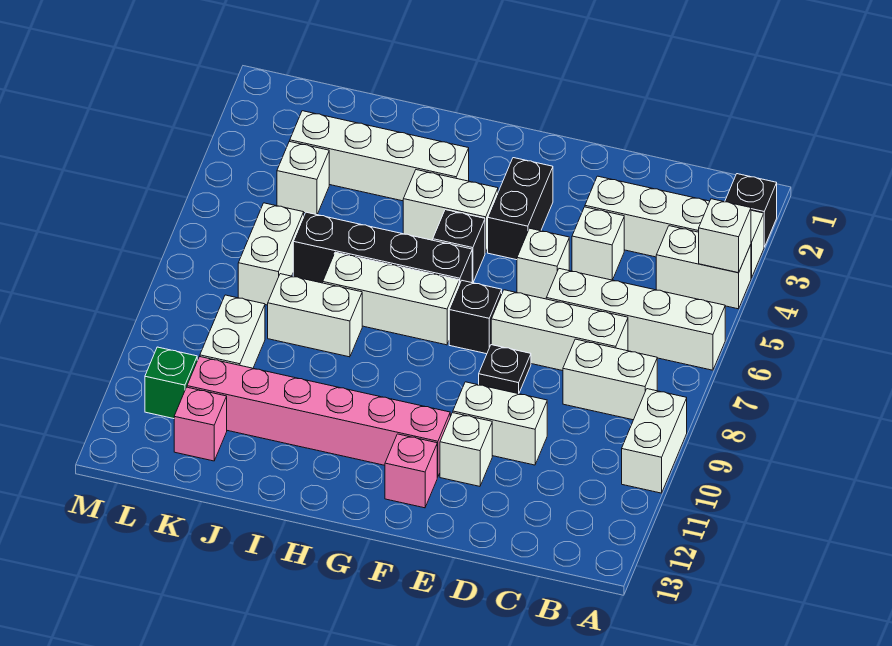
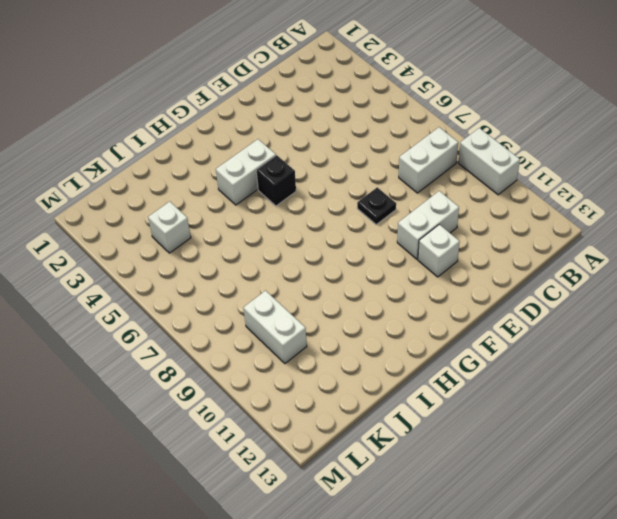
none -> black 1x1 brick [725,174,777,247]
none -> white 1x4 brick [585,176,764,278]
none -> white 1x2 brick [656,226,751,309]

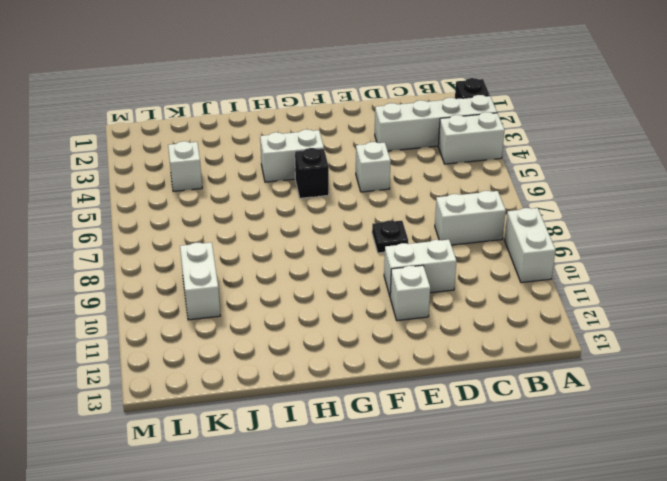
none -> white 1x4 brick [546,269,725,370]
none -> white 1x3 brick [491,290,628,371]
none -> white 1x1 brick [572,207,624,280]

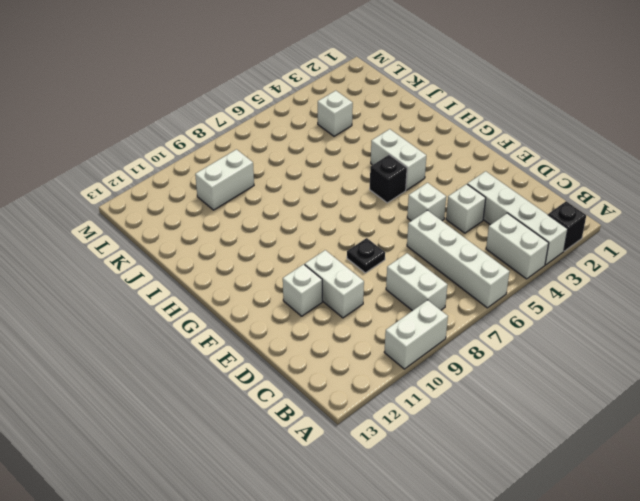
none -> white 1x3 brick [491,290,628,371]
none -> black 1x2 brick [488,158,553,260]
none -> black 1x1 brick [449,281,502,354]

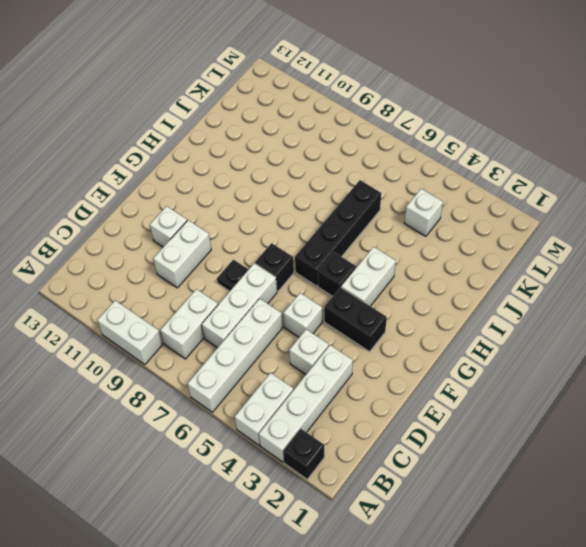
none -> pink 1x6 brick [187,357,450,477]
none -> pink 1x1 brick [385,434,437,508]
none -> white 1x3 brick [323,252,459,345]

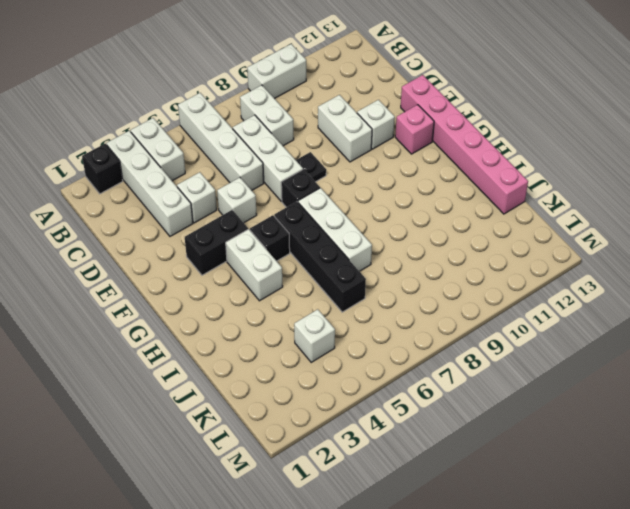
pink 1x6 brick [401,75,528,214] -> pink 1x6 brick moved to [187,357,450,477]
none -> white 1x4 brick [290,111,469,201]
none -> white 1x2 brick [268,274,362,357]
none -> white 1x2 brick [238,203,304,305]

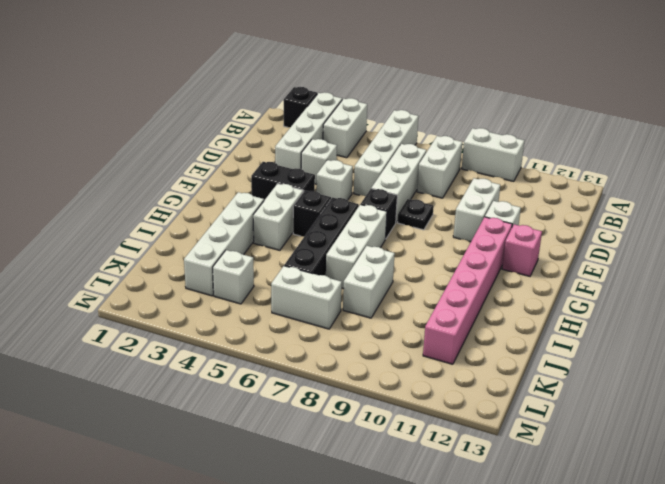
none -> white 1x2 brick [200,295,265,368]
none -> pink 1x1 brick [174,387,227,461]
none -> green 1x1 brick [145,347,197,419]

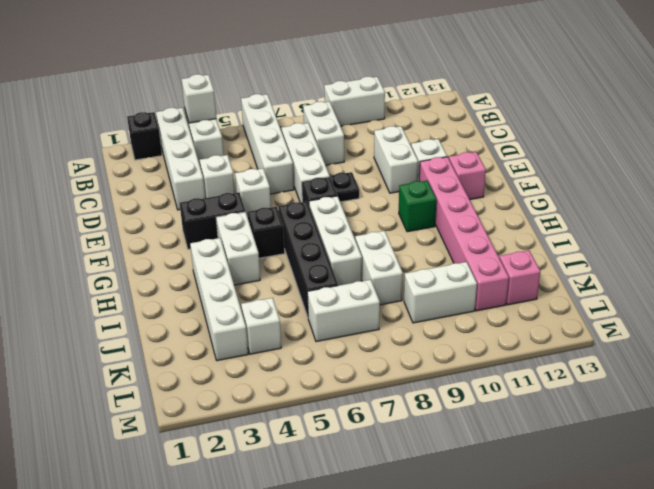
green 1x1 brick [399,181,436,232] -> green 1x1 brick moved to [145,347,197,419]

